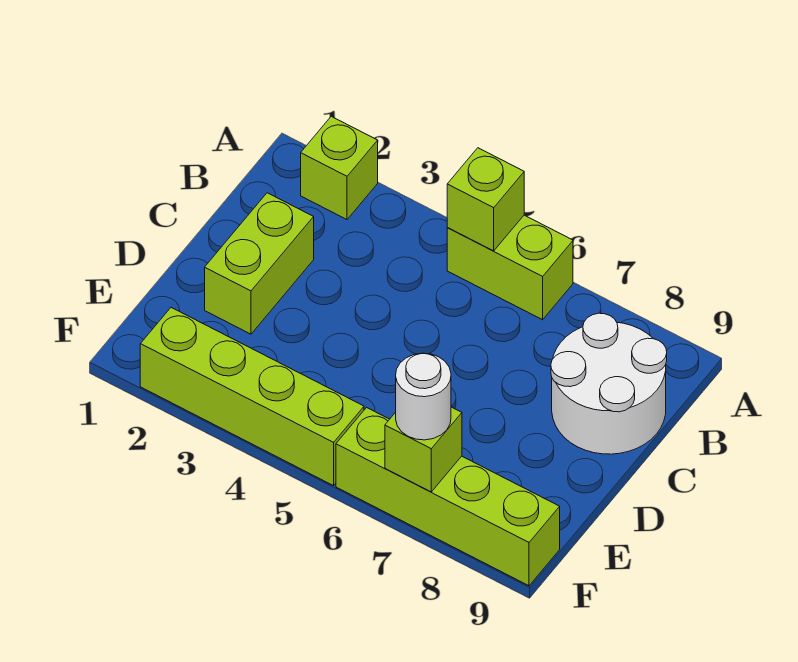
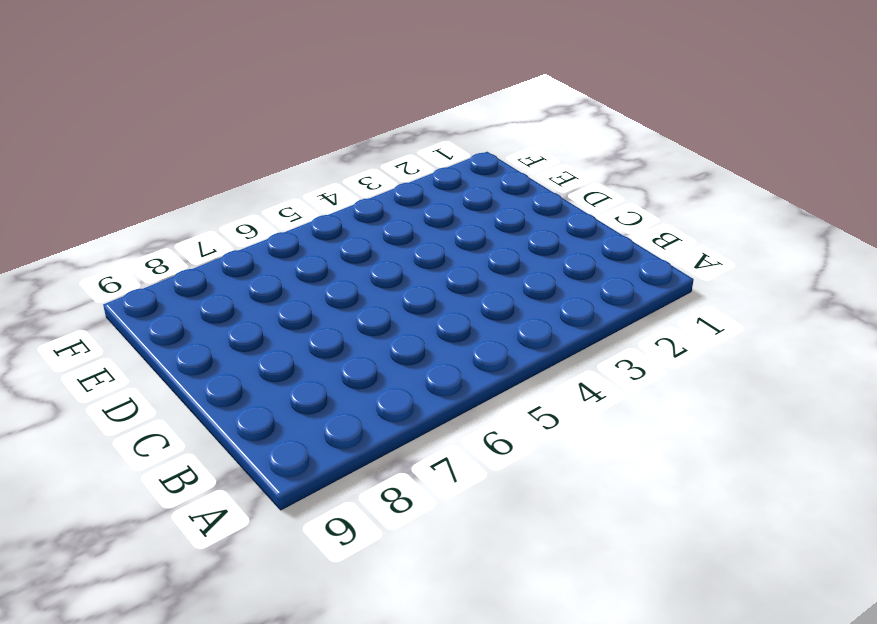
none -> lime 1x1 brick [301,116,378,219]
none -> lime 1x2 brick [447,215,573,320]

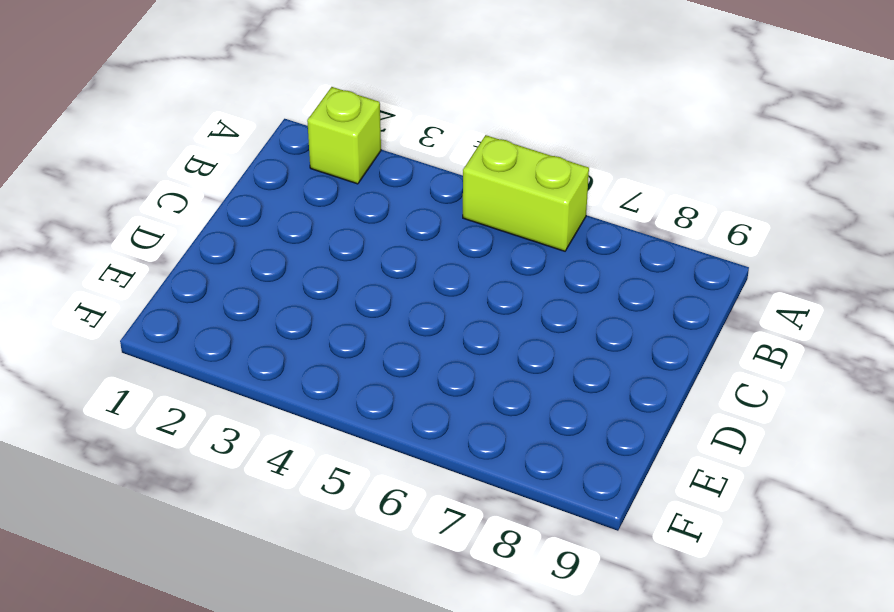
none -> white 2x2 round brick [551,313,667,454]
none -> lime 1x2 brick [205,193,314,334]

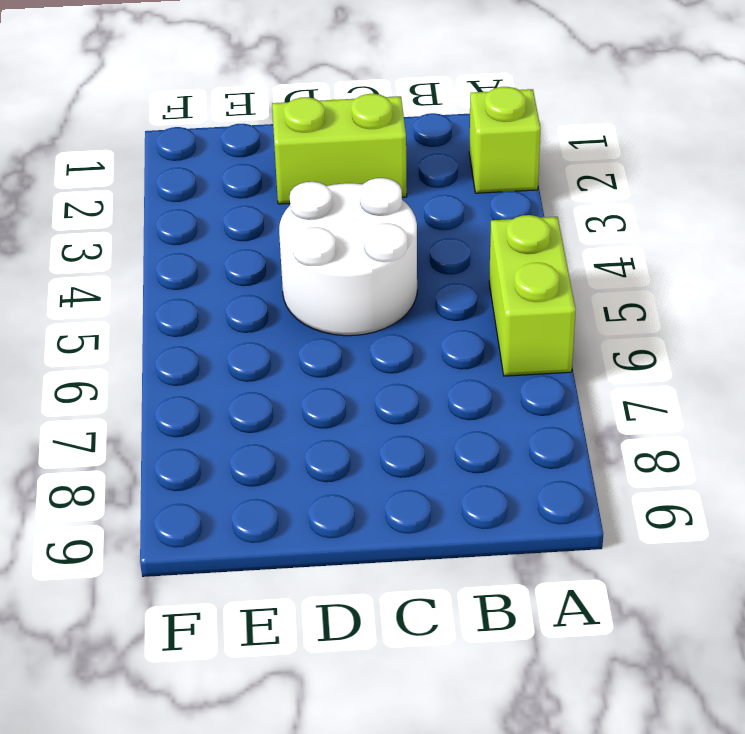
white 2x2 round brick [279,178,417,336] -> white 2x2 round brick moved to [551,313,667,454]
none -> lime 1x4 brick [140,308,364,486]
none -> lime 1x4 brick [336,408,560,586]

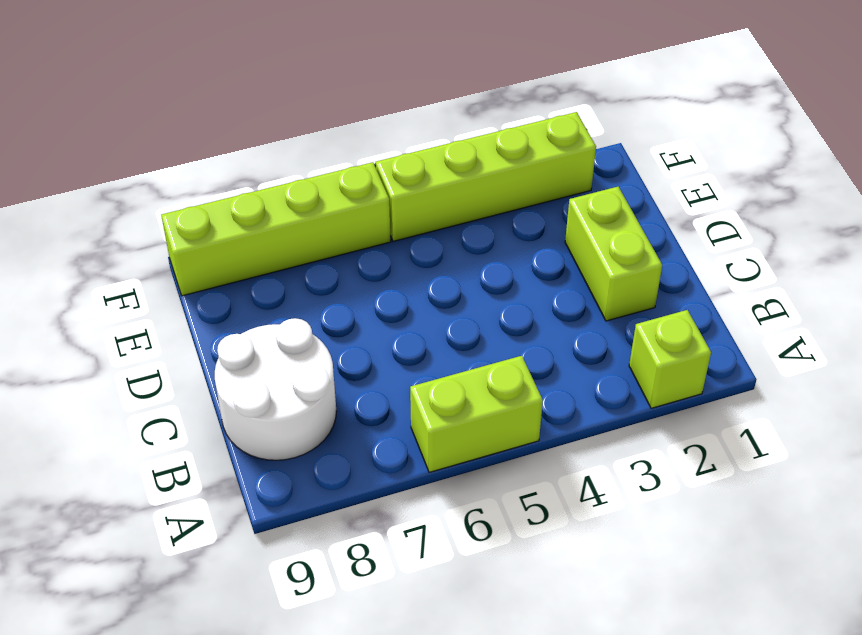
none -> lime 1x1 brick [447,148,524,251]
none -> lime 1x1 brick [385,407,462,492]

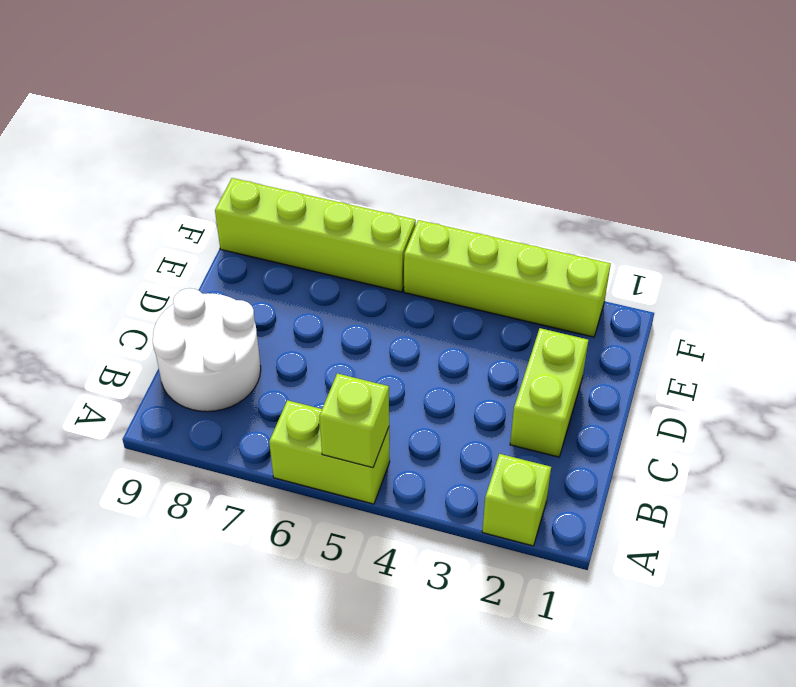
none -> lime 1x1 brick [385,407,462,492]
none -> white 1x1 round brick [396,353,451,440]

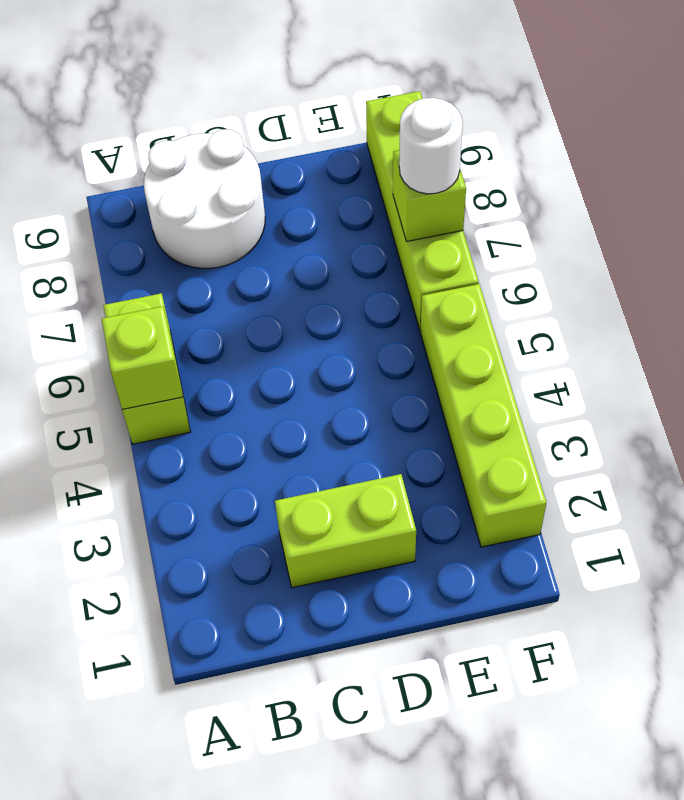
none -> lime 1x1 brick [301,116,378,219]

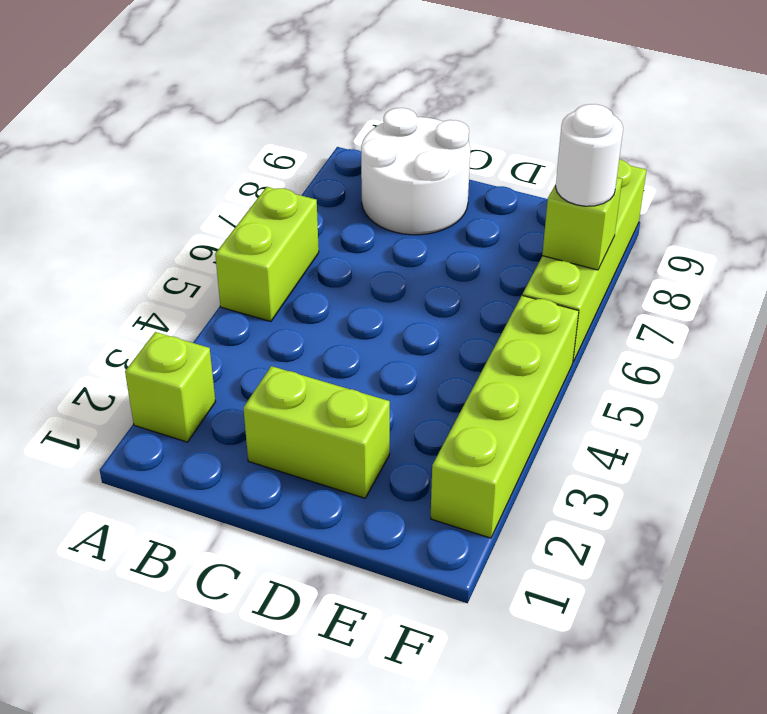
none -> lime 1x1 brick [447,148,524,251]

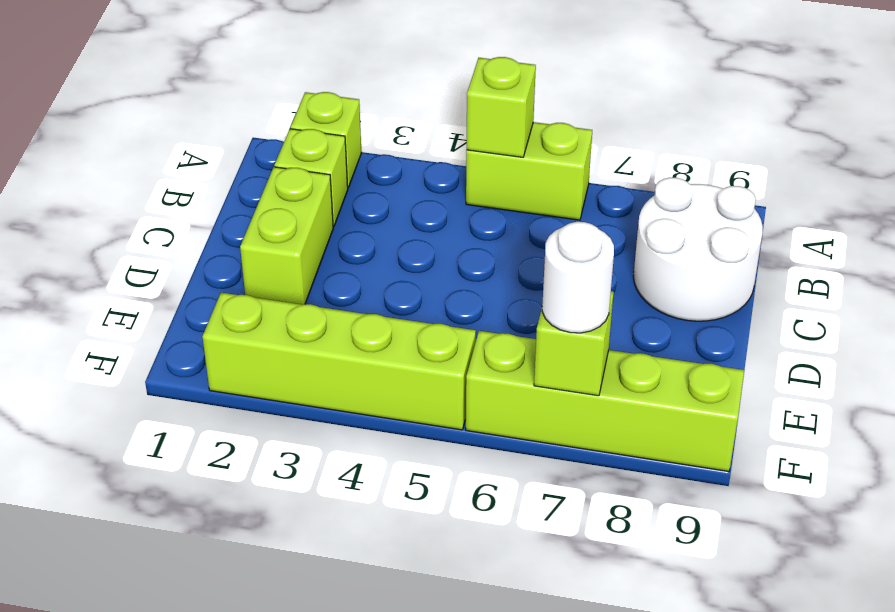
lime 1x1 brick [274,129,348,227] -> none

